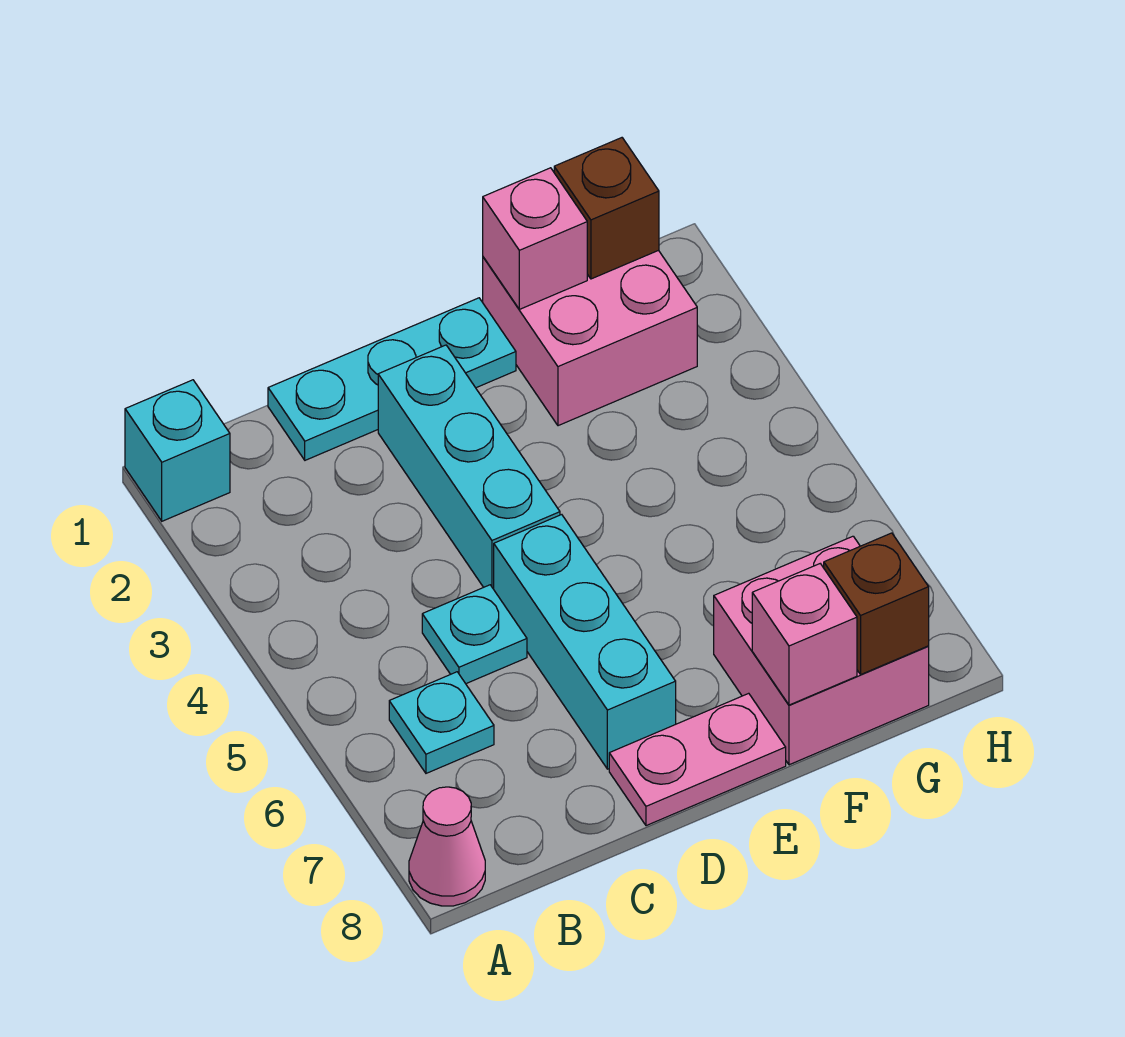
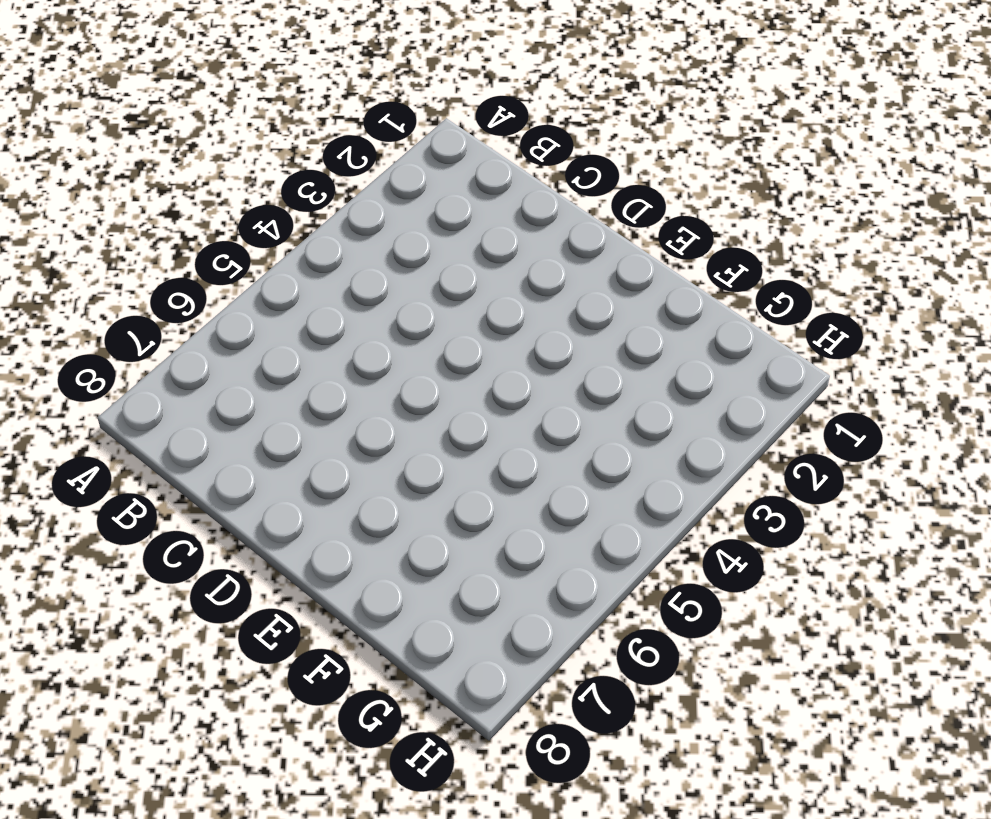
none -> cyan 1x1 brick [125,380,230,521]
none -> pink 1x1 cone [409,787,485,906]
none -> cyan 1x1 plate [389,672,494,773]

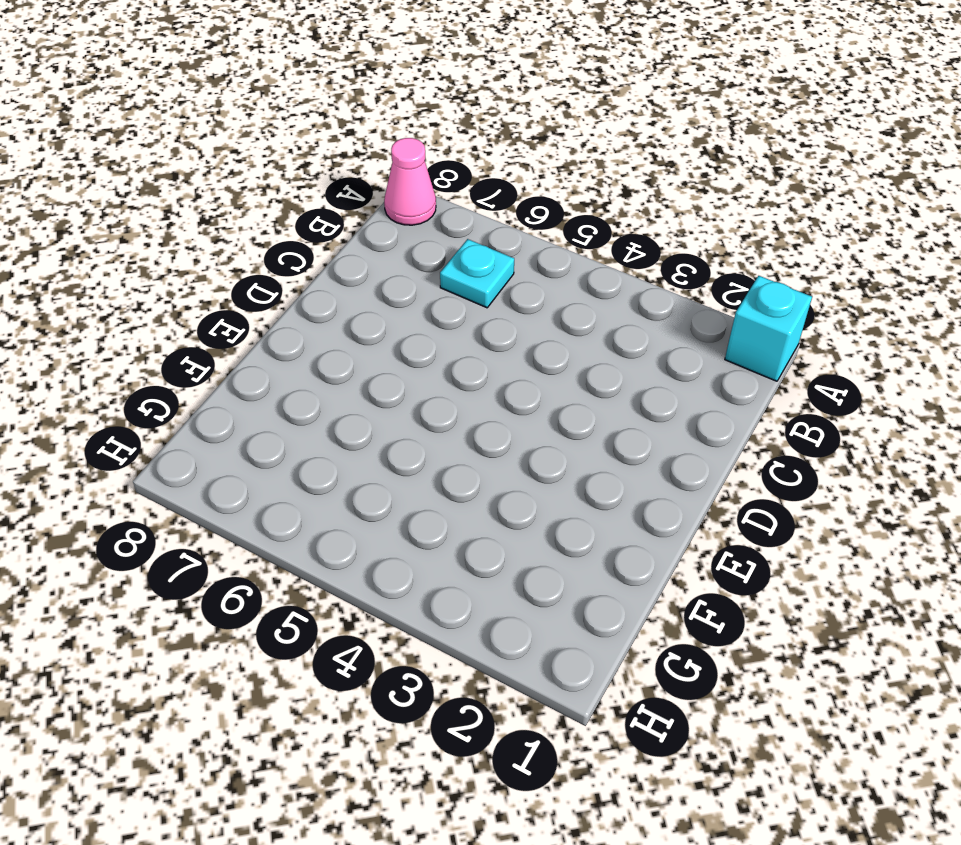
none -> cyan 1x3 plate [268,298,516,460]
none -> cyan 1x1 plate [422,585,527,684]
none -> cyan 1x3 brick [378,345,560,589]

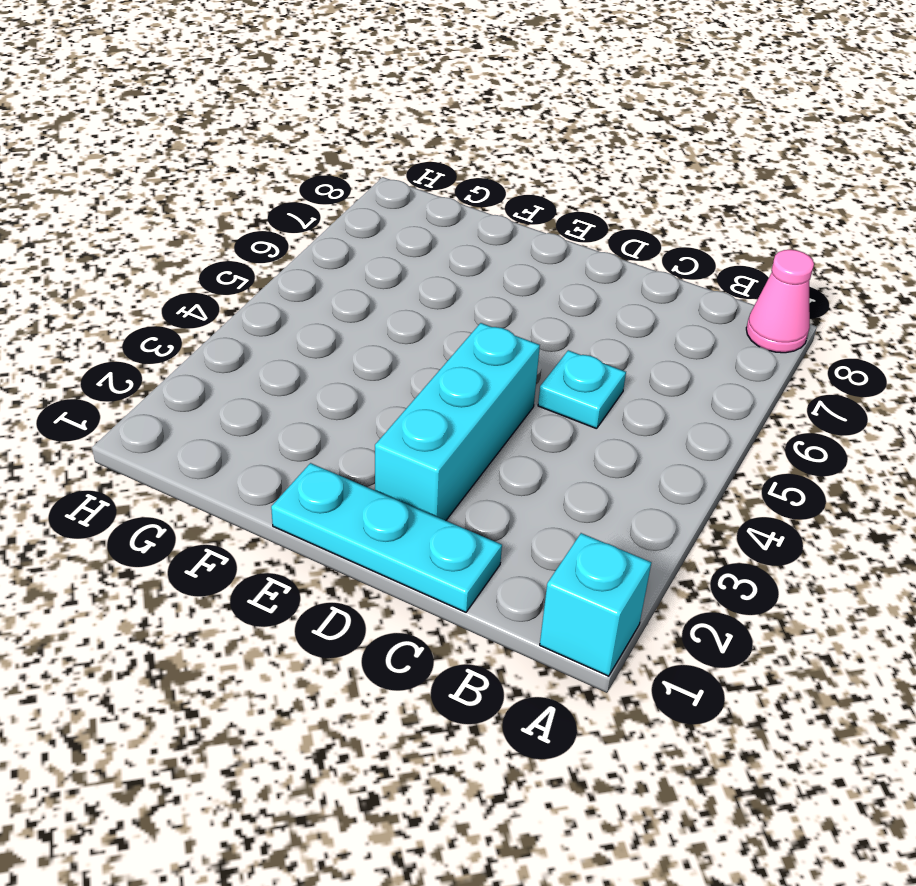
none -> cyan 1x1 plate [389,672,494,773]
none -> cyan 1x3 brick [494,515,676,769]
none -> pink 1x2 plate [609,693,786,826]

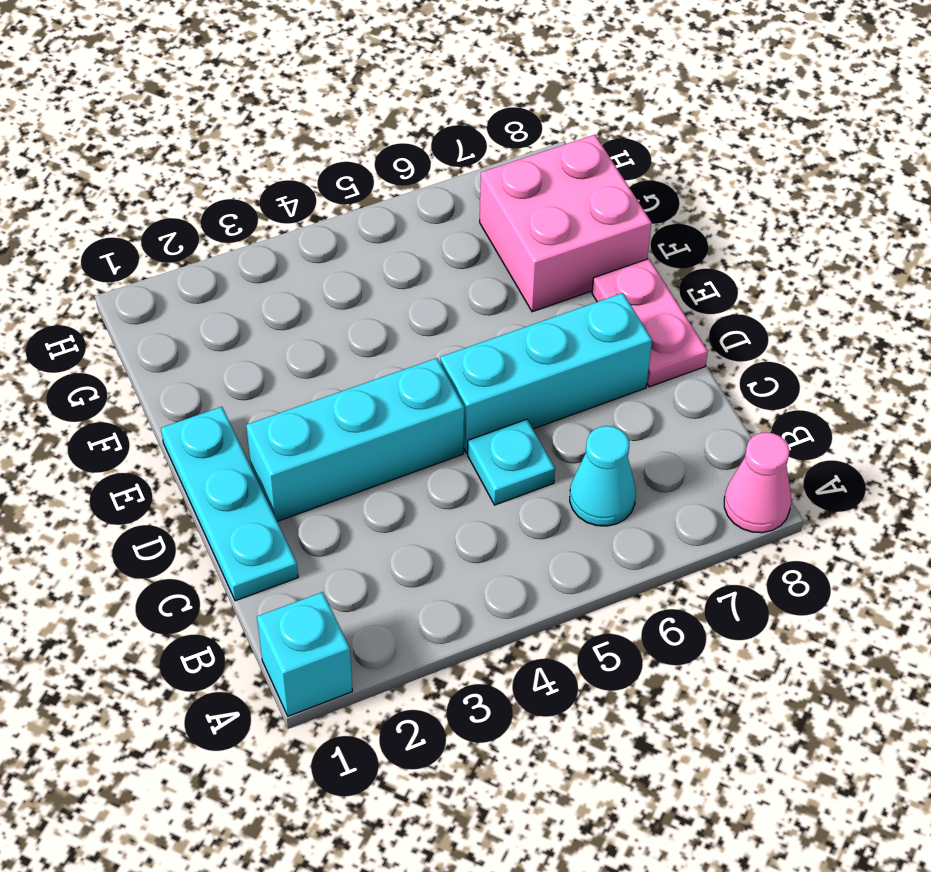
cyan 1x1 cone [570,426,636,526] -> cyan 1x1 plate [389,672,494,773]
none -> pink 2x2 brick [483,250,697,426]
none -> pink 1x1 brick [483,168,587,309]
none -> pink 1x1 brick [752,564,857,705]

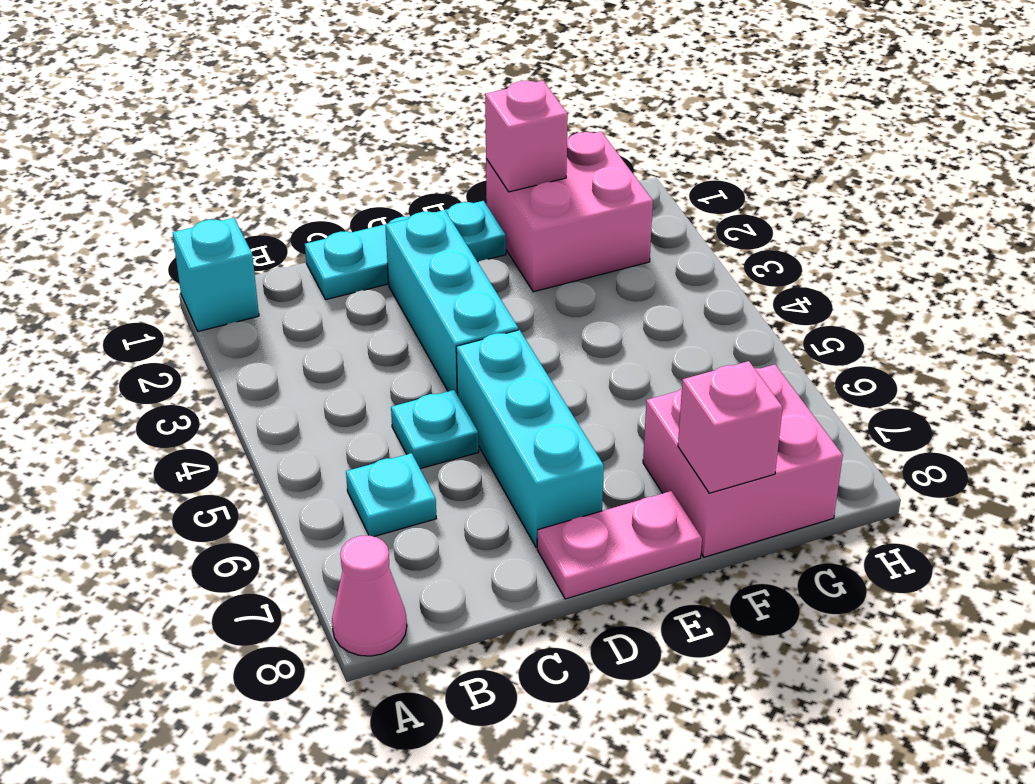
none -> brown 1x1 brick [554,138,659,279]
none -> brown 1x1 brick [824,533,929,674]

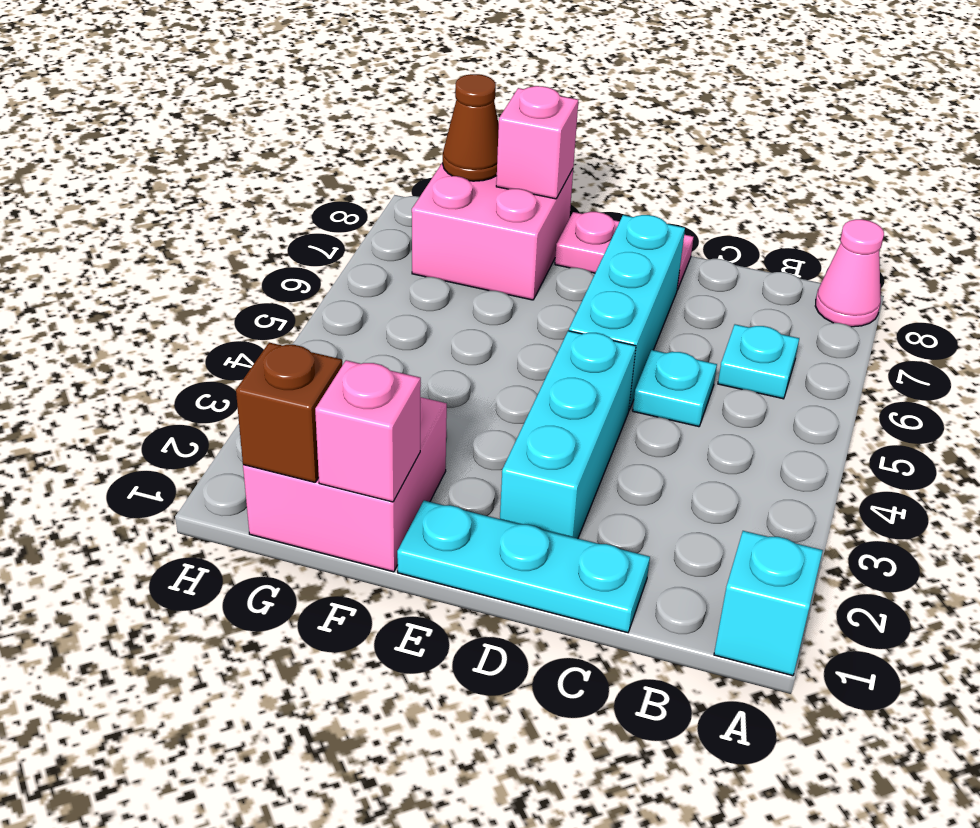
brown 1x1 cone [443,74,499,181] -> brown 1x1 brick [824,533,929,674]

